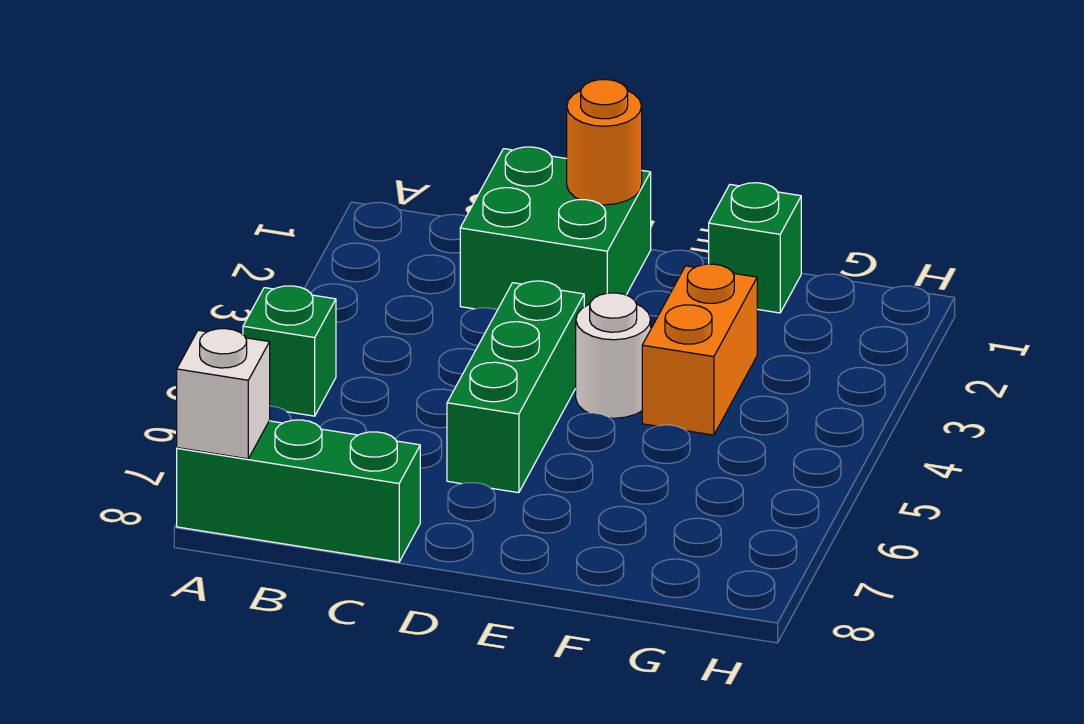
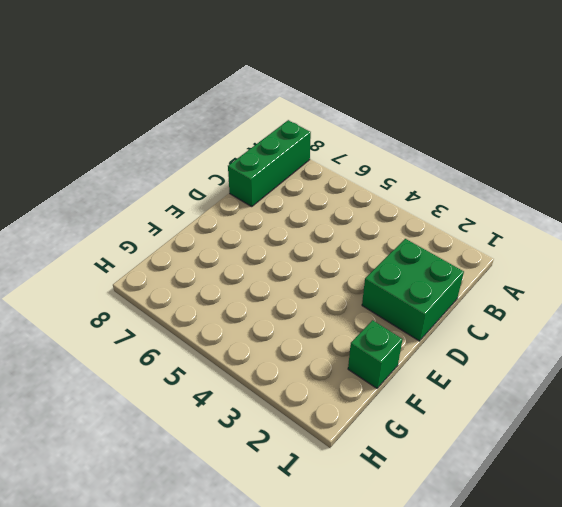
none -> green 1x1 brick [243,286,336,416]
none -> green 1x3 brick [447,281,584,493]

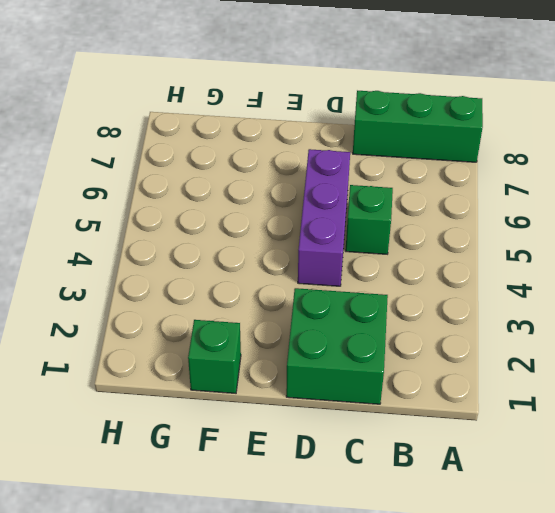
green 1x1 brick [345,185,393,254] -> green 1x1 brick moved to [243,286,336,416]
purple 1x3 brick [298,149,350,286] -> green 1x3 brick [447,281,584,493]
none -> white 1x1 round brick [576,293,651,418]
none -> orange 1x2 brick [642,264,757,435]

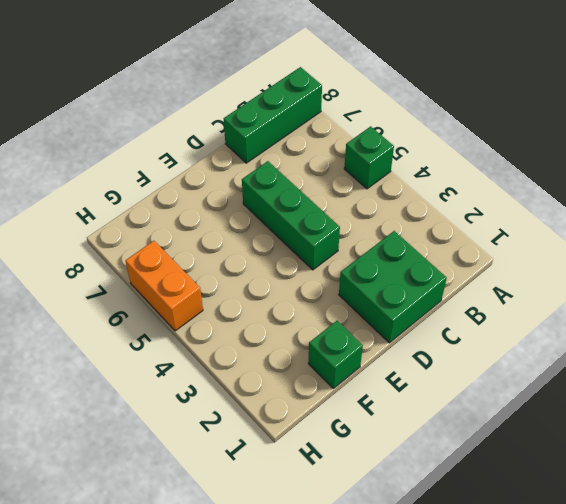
orange 1x2 brick [125,241,203,331] -> orange 1x2 brick moved to [642,264,757,435]
none -> white 1x1 round brick [576,293,651,418]
none -> white 1x1 brick [177,329,270,459]

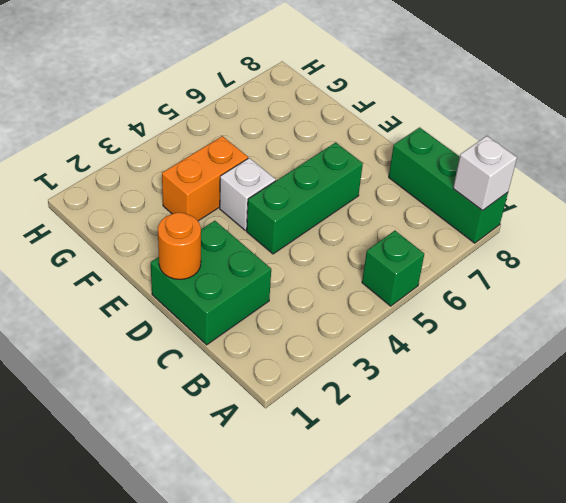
white 1x1 brick [220,158,276,230] -> white 1x1 round brick [576,293,651,418]
none -> green 1x1 brick [709,183,801,313]

